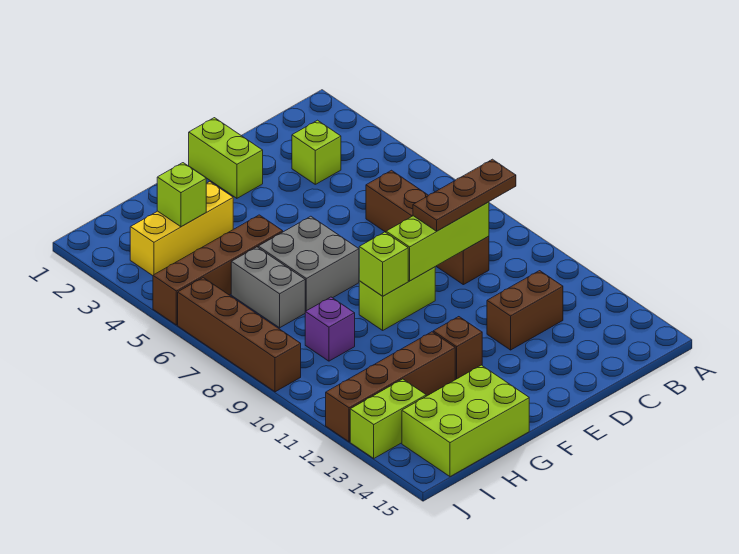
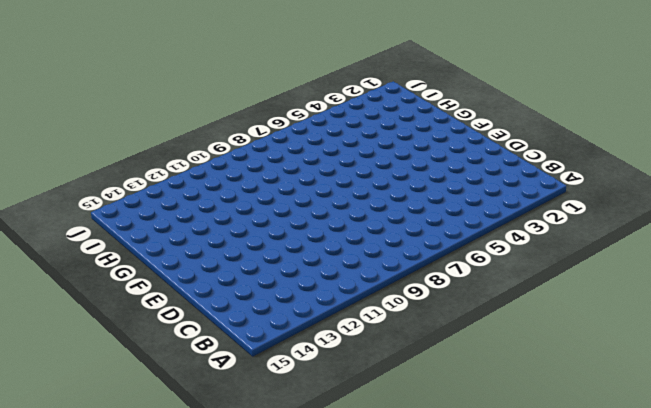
none -> lime 1x1 brick [292,120,341,184]
none -> brown 1x4 brick [366,170,489,285]
none -> brown 1x2 brick [487,271,563,350]

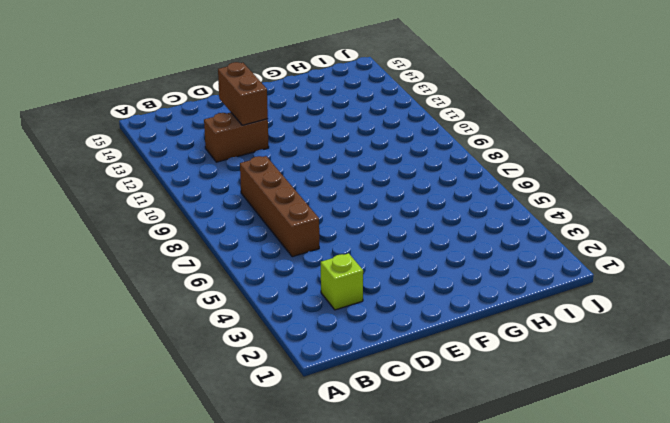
brown 1x2 brick [218,62,268,125] -> none
none -> lime 1x2 brick [189,118,263,198]
none -> lime 1x2 brick [359,267,435,330]
none -> grey 2x2 brick [258,216,359,311]

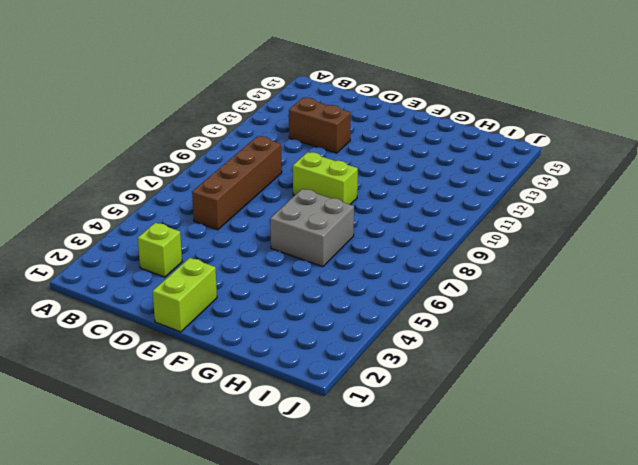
none -> brown 1x1 brick [433,317,482,380]
none -> yellow 1x3 brick [130,182,233,276]
none -> brown 1x4 brick [153,215,283,325]

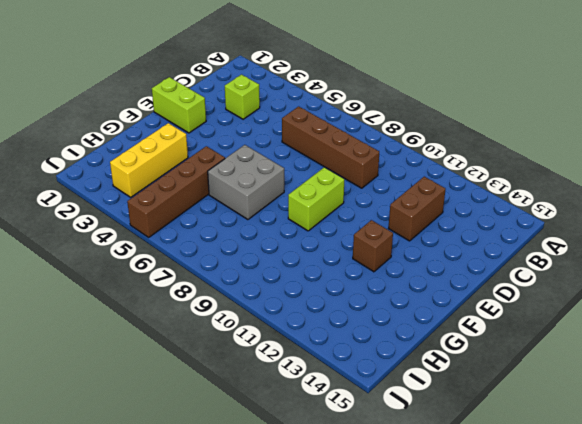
none -> brown 1x4 brick [326,332,455,442]
none -> lime 2x3 brick [402,365,529,477]
none -> grey 1x2 brick [231,247,306,328]

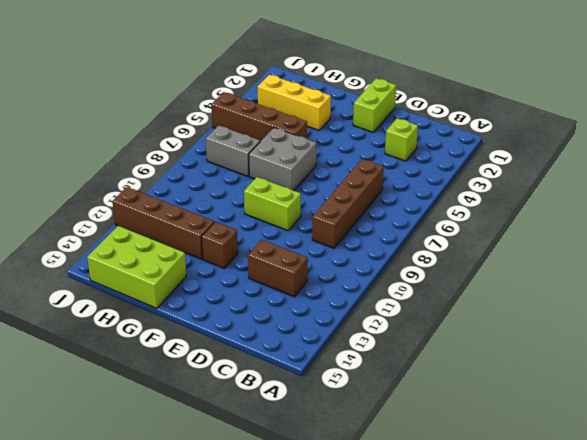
grey 1x2 brick [206,125,260,176] -> grey 1x2 brick turned to [231,247,306,328]
none -> purple 1x1 brick [305,297,355,361]
none -> lime 1x2 brick [350,379,426,458]
none -> brown 1x4 brick [178,278,301,392]

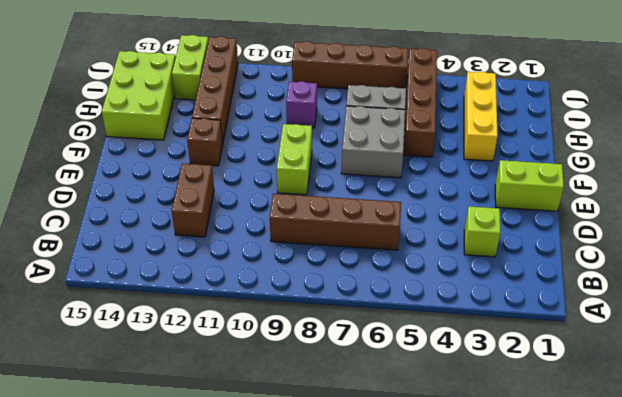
none -> lime 1x3 brick [386,202,489,281]
none -> lime 1x1 brick [359,232,408,296]
none -> lime 1x1 brick [157,163,206,227]

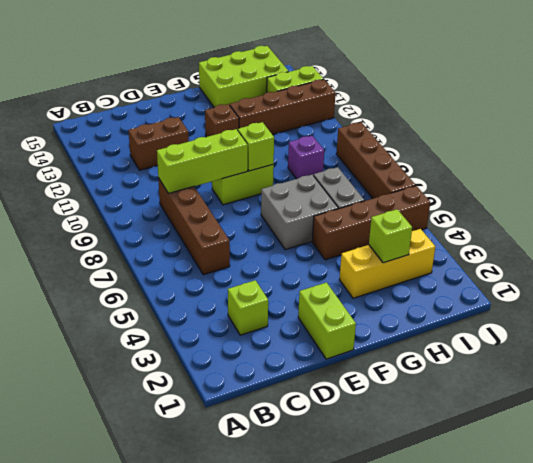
none -> brown 1x3 plate [413,159,516,231]

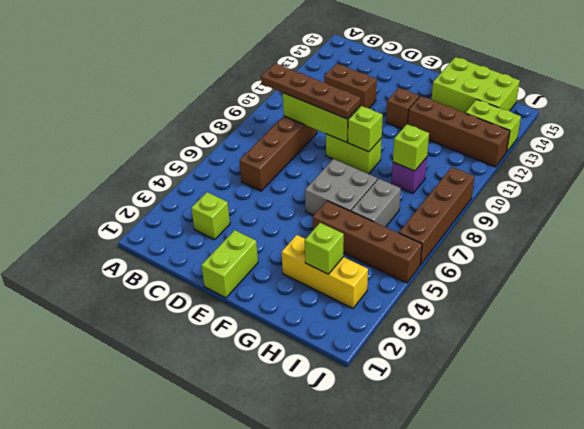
brown 1x4 plate [261,63,360,119] -> brown 1x3 plate [413,159,516,231]
lime 1x1 brick [393,124,429,171] -> none

